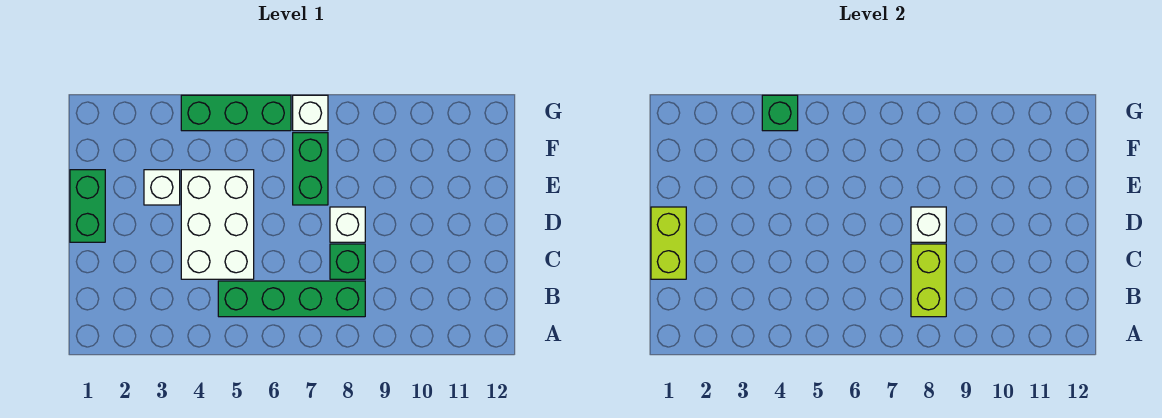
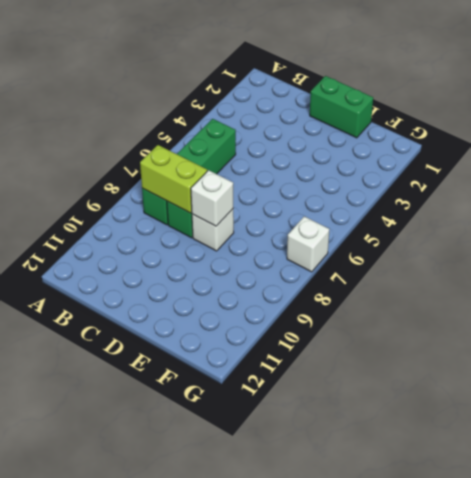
none -> white 2x3 brick [181,170,254,279]
none -> white 1x1 brick [144,170,180,205]
none -> green 1x2 brick [293,133,328,205]

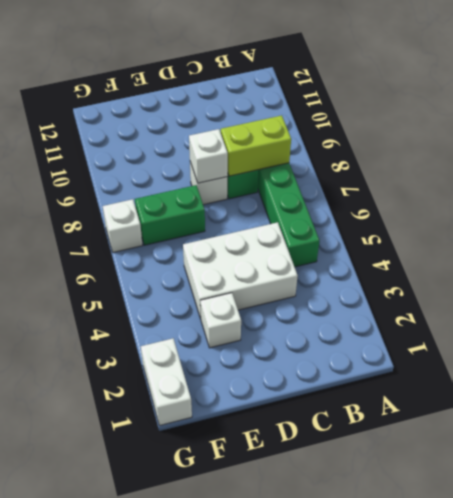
white 1x2 brick [141,338,192,426] -> none
none -> green 1x2 brick [70,170,105,242]
none -> green 1x3 brick [181,95,291,131]
none -> lime 1x2 brick [651,207,686,279]

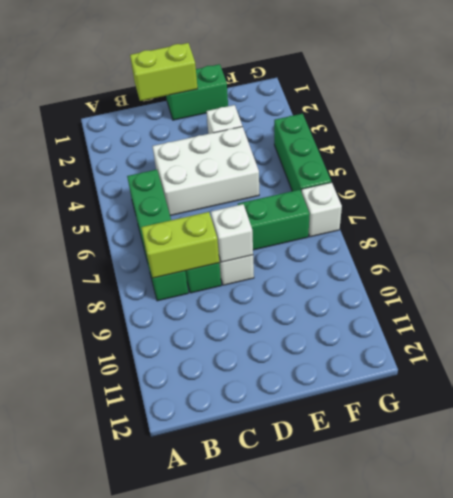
none -> green 1x1 brick [762,95,798,131]

